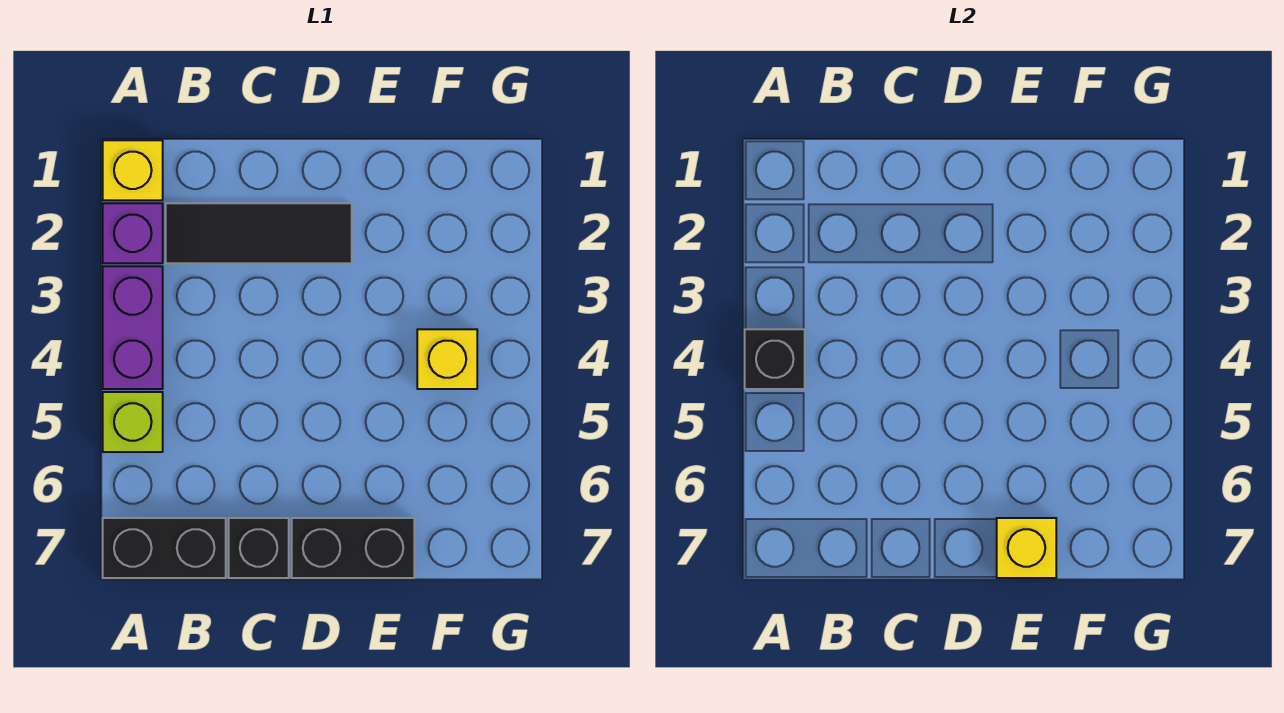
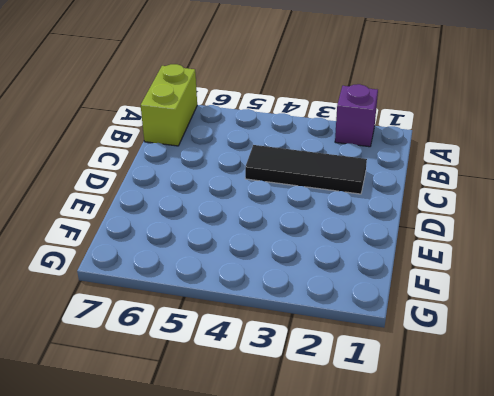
lime 1x2 brick [141,64,197,146] -> black 1x2 brick [103,518,226,578]
black 1x3 tile [245,145,367,194] -> black 1x3 tile turned to [166,203,352,263]
none -> yellow 1x1 brick [103,140,163,200]
none -> purple 1x2 brick [103,266,163,389]

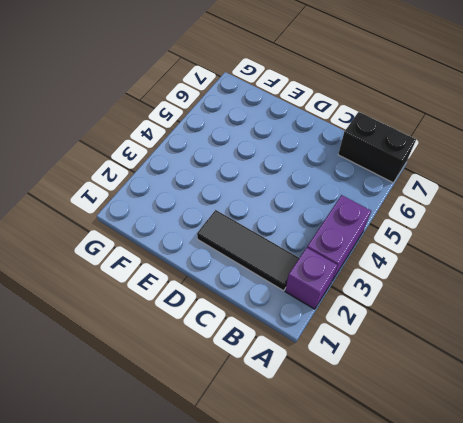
none -> yellow 1x1 brick [103,140,163,200]
none -> lime 1x1 brick [103,392,163,452]

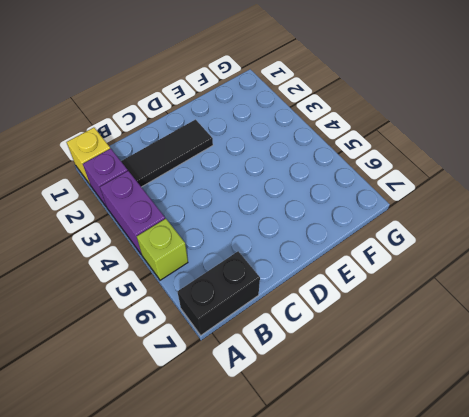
none -> black 1x1 brick [229,518,289,578]
none -> black 1x2 brick [292,518,414,578]

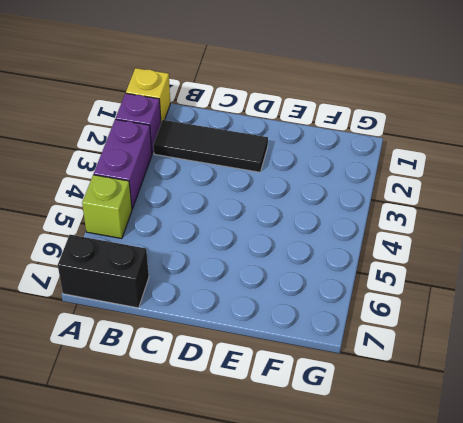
none -> black 1x1 brick [229,518,289,578]
none -> black 1x2 brick [292,518,414,578]

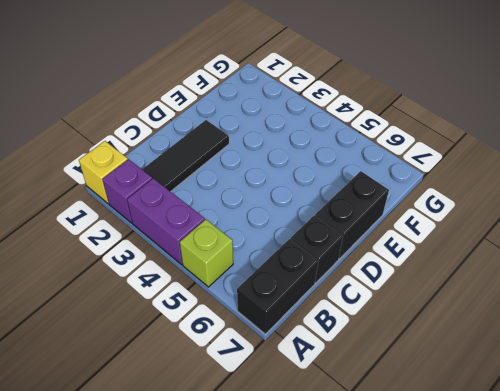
none -> yellow 1x1 brick [417,329,477,389]
none -> black 1x1 brick [745,329,805,389]

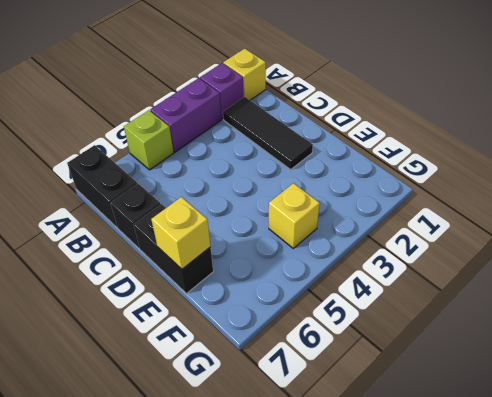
none -> black 1x1 brick [745,329,805,389]

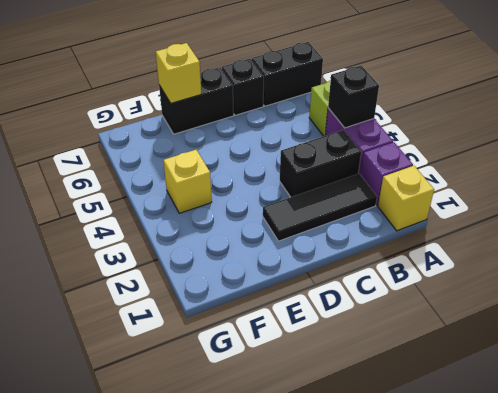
black 1x2 brick [280,130,361,197] -> none

